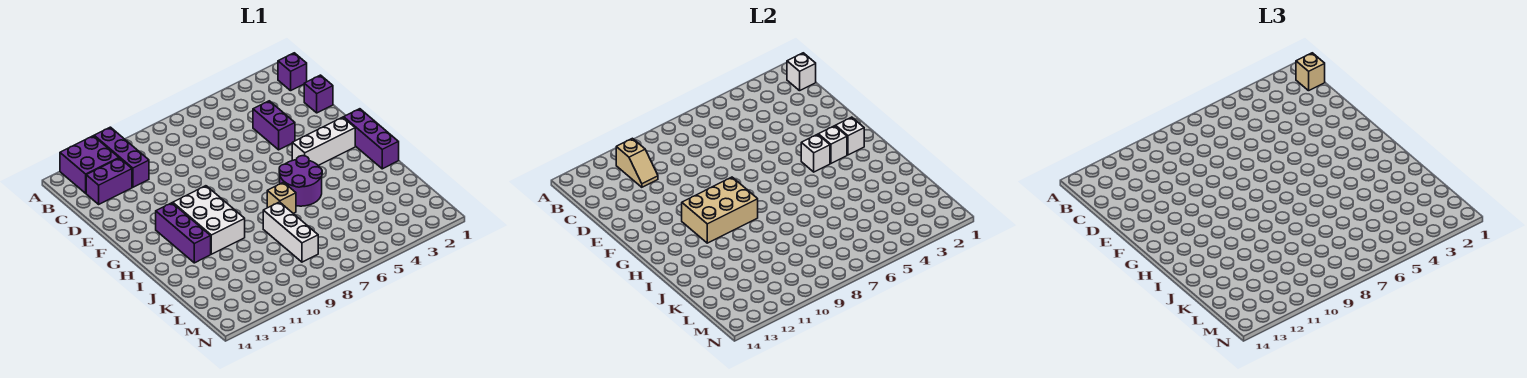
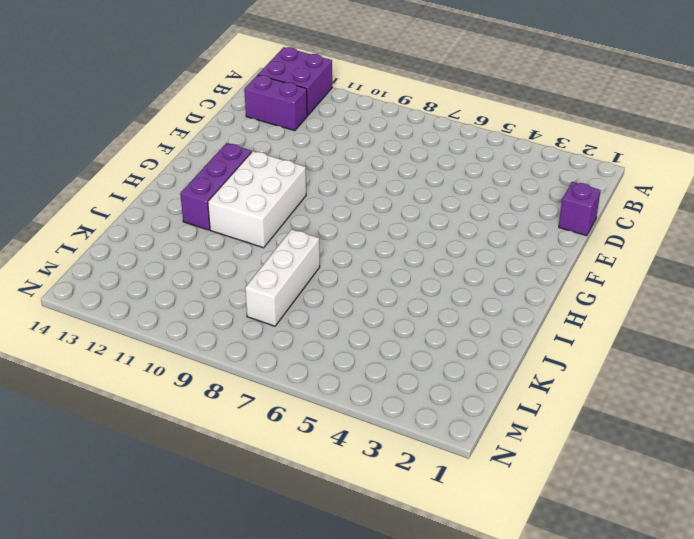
none -> purple 1x3 brick [94,127,149,187]
none -> purple 1x1 brick [278,53,307,91]
none -> purple 1x2 brick [253,101,295,150]

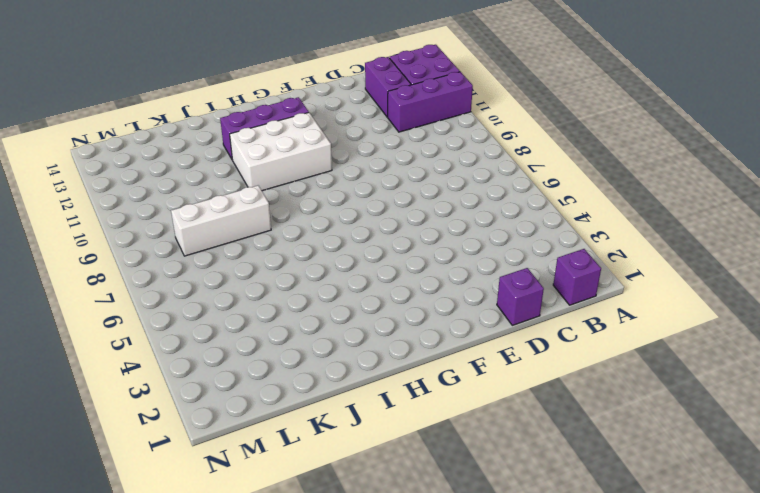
none -> purple 1x2 brick [253,101,295,150]
none -> purple 1x3 brick [344,109,399,169]
none -> white 1x3 brick [292,117,355,165]

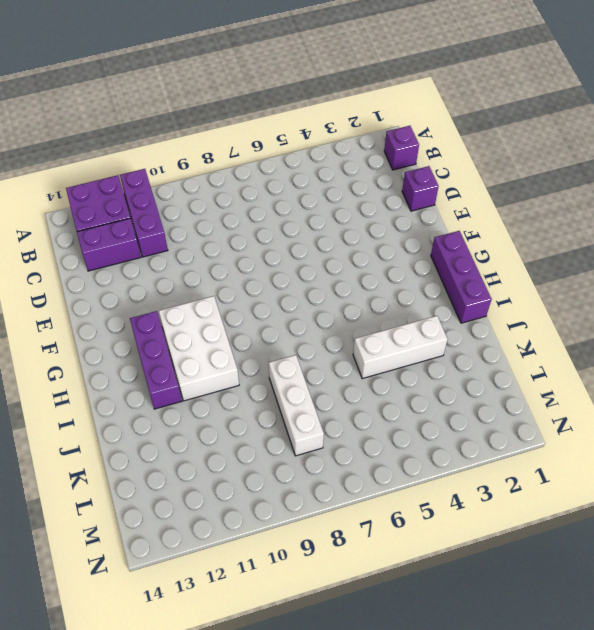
white 1x3 brick [353,316,448,379] -> white 1x3 brick moved to [292,117,355,165]
none -> purple 1x2 brick [253,101,295,150]
none -> purple 2x2 round brick [279,156,322,206]
none -> tan 1x1 brick [267,182,296,213]

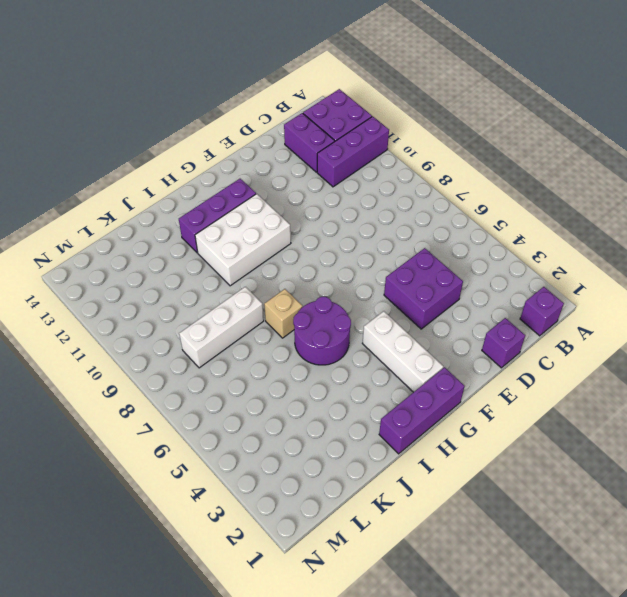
purple 2x2 brick [384,248,463,329] -> purple 1x2 brick [253,101,295,150]
none -> white 1x1 brick [787,53,816,91]
none -> tan 1x2 slope [616,138,658,187]
none -> white 1x1 brick [836,117,864,155]

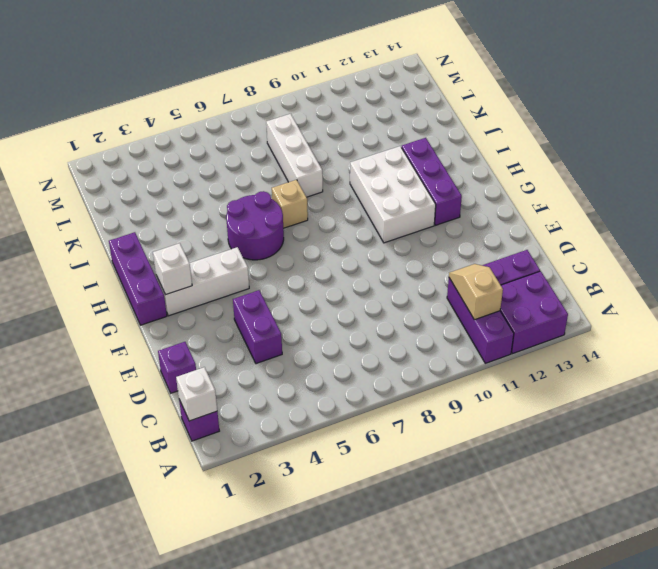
none -> white 1x1 brick [818,126,847,163]
none -> white 1x1 brick [801,134,830,172]
none -> tan 2x3 brick [682,177,758,243]

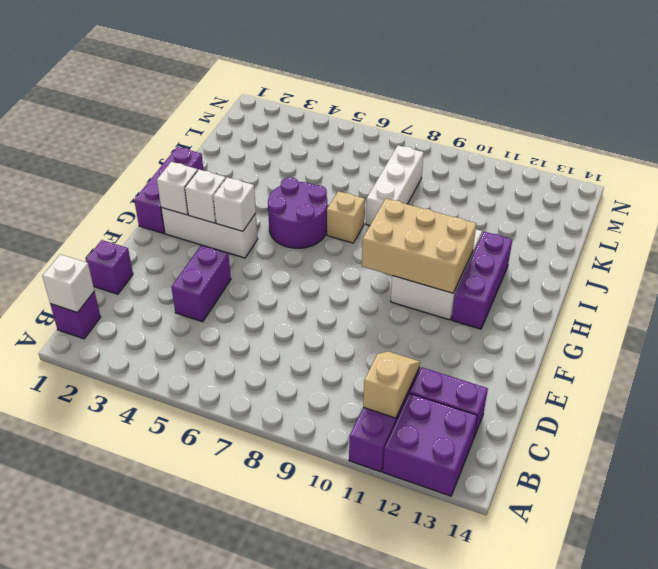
none -> tan 1x1 brick [1296,53,1325,91]

